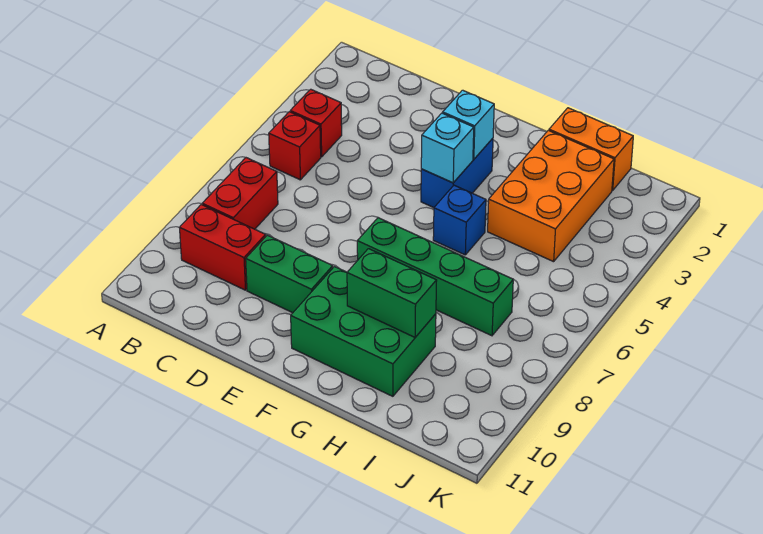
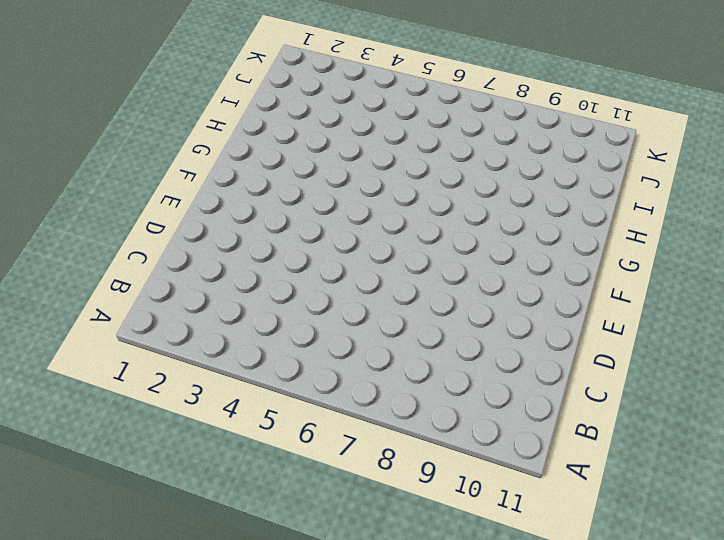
none -> red 1x1 brick [290,89,342,157]
none -> red 1x1 brick [269,112,321,180]
none -> red 1x2 brick [202,158,278,229]

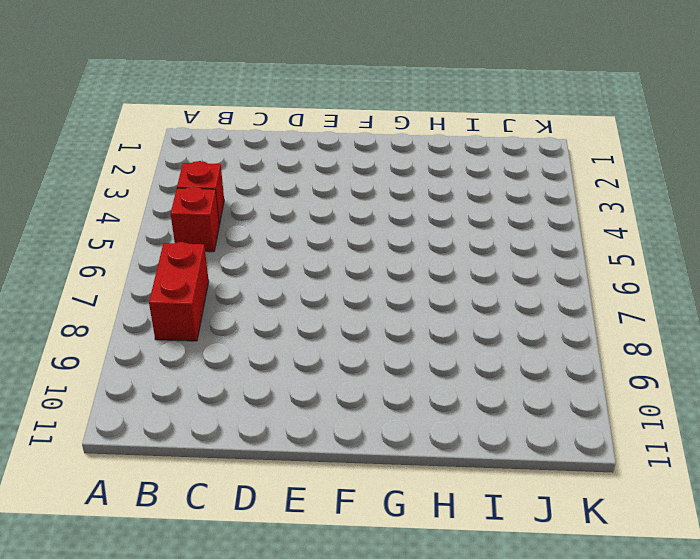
none -> red 1x2 brick [179,205,266,290]
none -> green 1x2 brick [246,235,333,313]
none -> blue 1x2 brick [421,138,493,208]

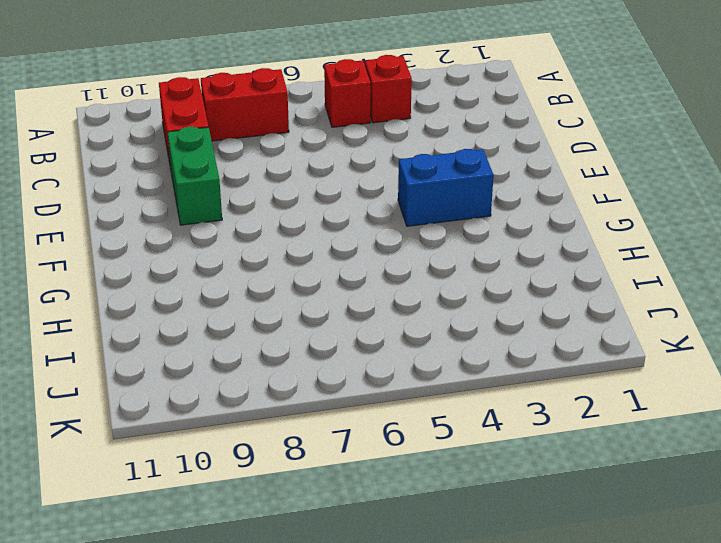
none -> green 1x4 brick [357,218,513,336]
none -> green 2x3 brick [291,267,436,396]
none -> blue 1x1 brick [433,185,486,255]

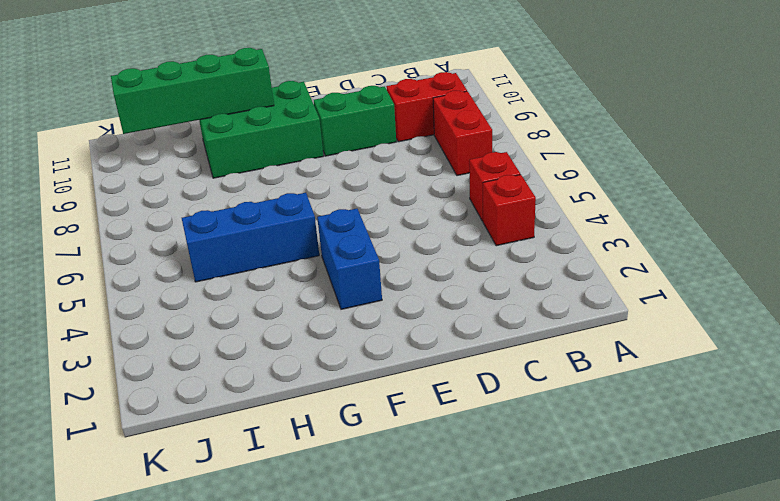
blue 1x3 brick [182,193,319,282] -> blue 1x1 brick [433,185,486,255]
green 1x4 brick [111,48,274,134] -> green 1x4 brick moved to [357,218,513,336]
none -> orange 1x2 brick [549,108,633,190]
none -> orange 2x3 brick [488,130,614,262]
none -> cyan 1x1 brick [443,90,494,159]

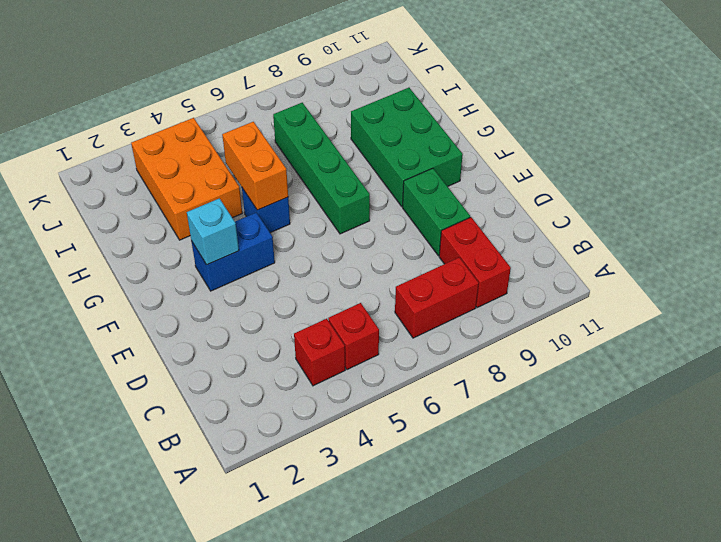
orange 1x2 brick [222,122,288,210] -> orange 1x2 brick moved to [549,108,633,190]
orange 2x3 brick [131,118,242,240] -> orange 2x3 brick turned to [488,130,614,262]
none -> cyan 1x1 brick [421,113,474,183]
none -> green 1x2 brick [347,249,437,337]

